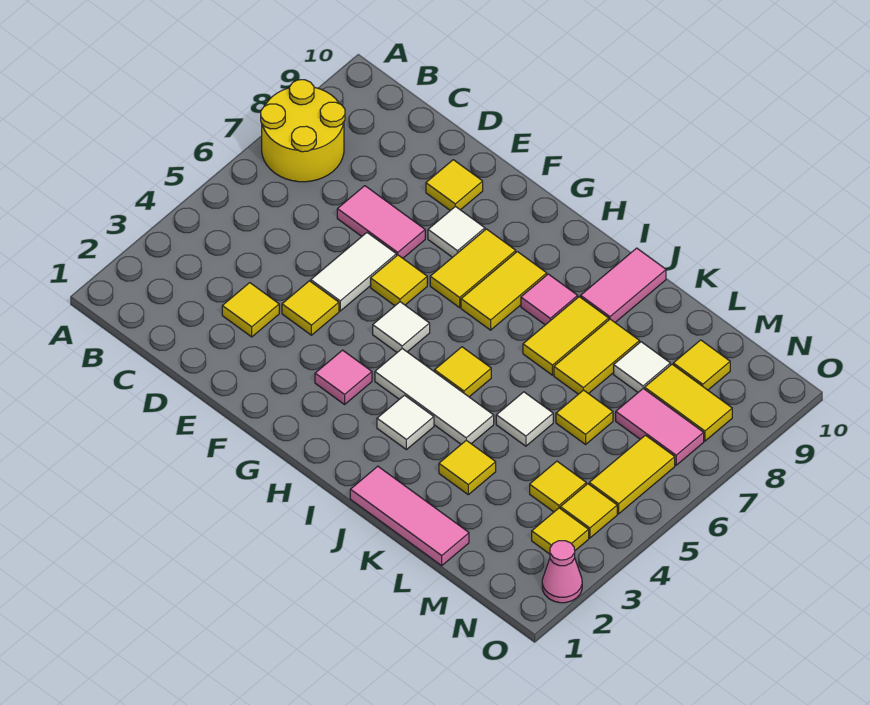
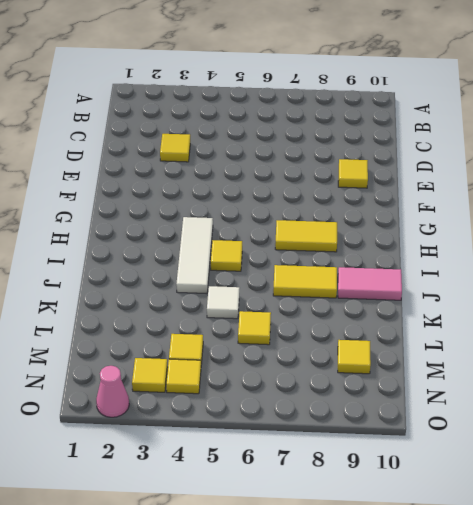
none -> yellow 2x2 round brick [261,80,345,182]
none -> pink 1x2 tile [337,186,425,258]
none -> yellow 1x1 tile [282,281,339,335]
none -> white 1x2 tile [311,233,396,311]

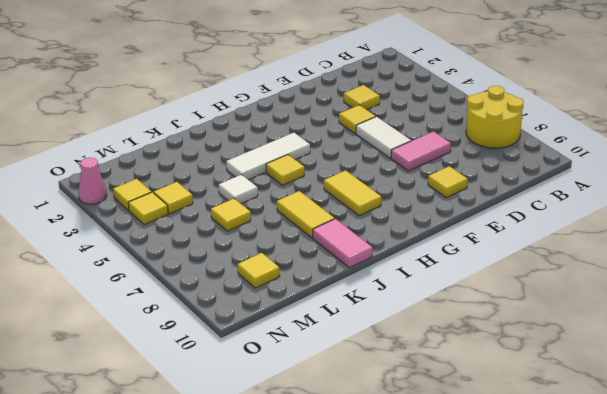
none -> yellow 1x1 tile [371,255,427,306]
none -> white 1x1 tile [428,206,485,257]
none -> pink 1x1 tile [315,350,372,404]
none -> white 1x1 tile [373,302,430,352]

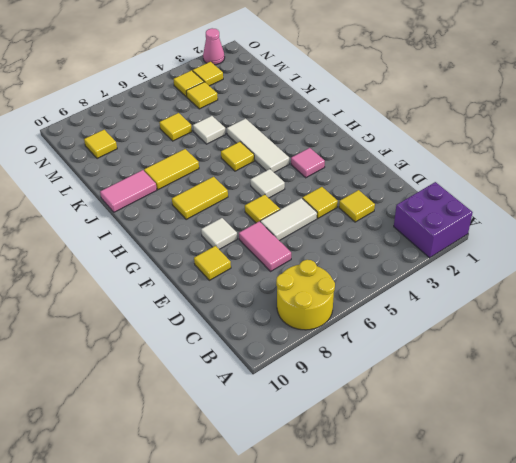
purple 2x2 brick [394,182,473,258] -> none
none -> yellow 1x2 tile [430,229,516,307]
none -> white 1x1 tile [377,395,434,450]
none -> pink 1x1 tile [521,274,578,325]
none -> pink 1x3 tile [350,466,469,566]

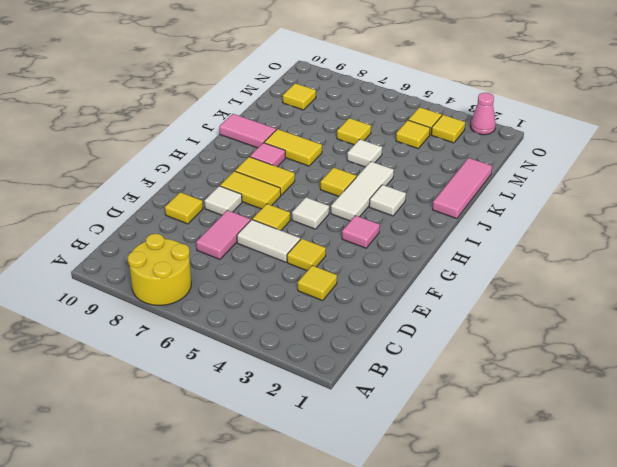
none -> yellow 1x1 tile [439,440,496,495]
none -> yellow 1x2 tile [554,319,640,394]
none -> white 1x1 tile [614,342,670,392]
none -> pink 1x2 tile [616,389,704,465]

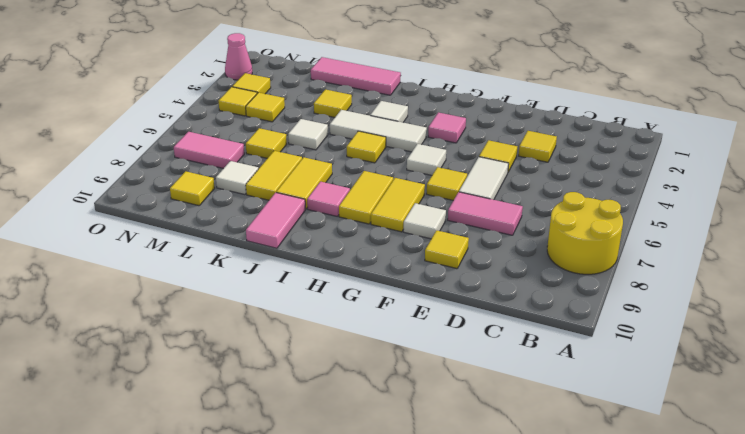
none -> yellow 1x2 tile [645,364,732,441]
none -> yellow 1x2 tile [589,435,675,514]

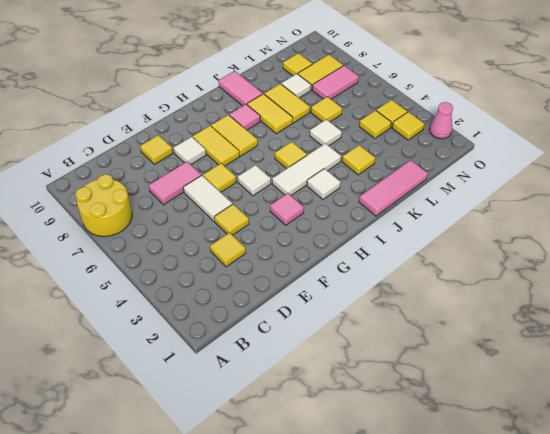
none -> yellow 1x2 tile [589,435,675,514]

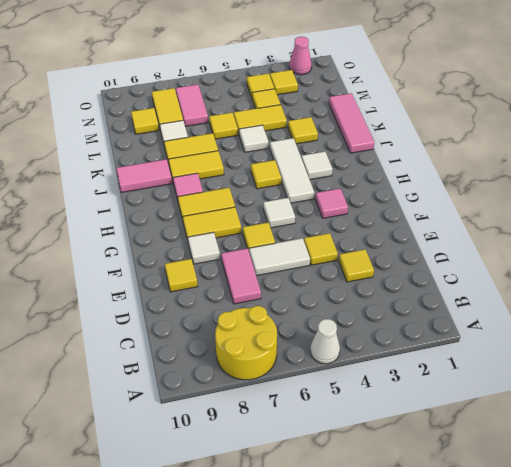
white 1x1 cone [310,319,340,364] -> none
yellow 1x2 tile [234,105,287,134] -> yellow 1x2 tile moved to [589,435,675,514]

